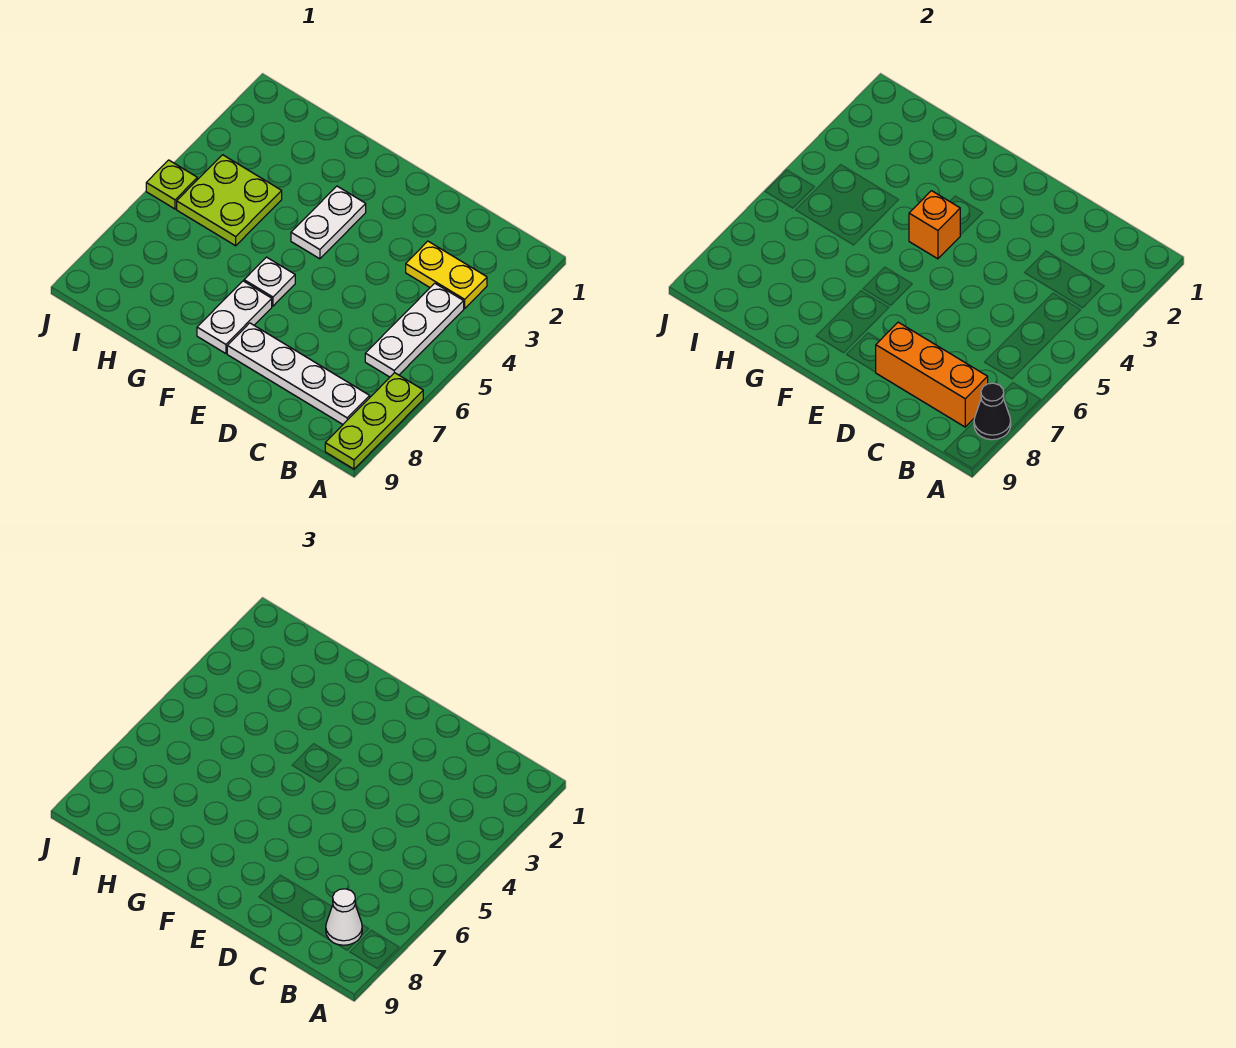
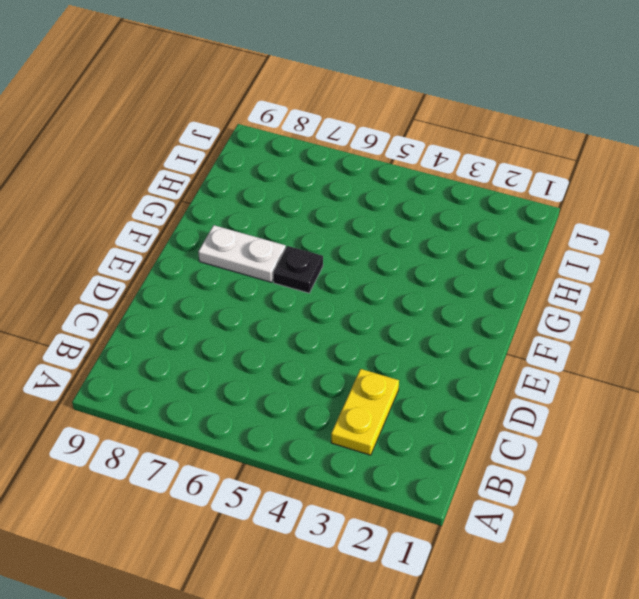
black 1x1 plate [273,246,323,293] -> white 1x1 plate [244,257,295,306]
none -> lime 1x3 plate [325,373,423,469]
none -> white 1x3 plate [365,283,464,377]
none -> white 1x4 plate [227,323,370,424]

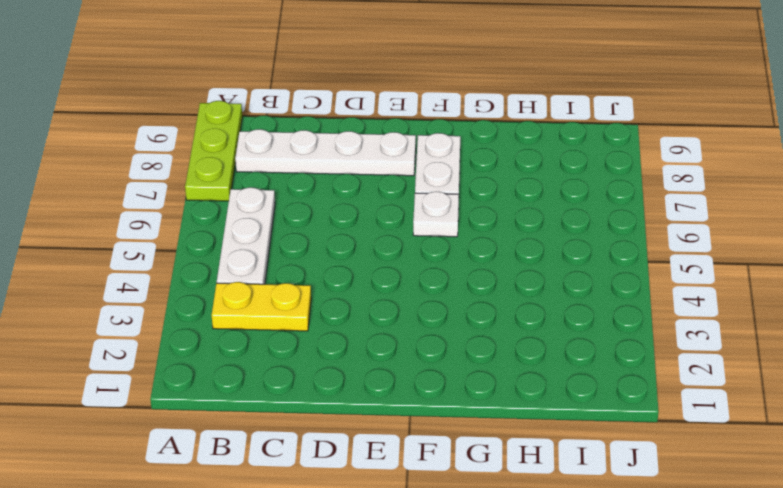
none -> white 1x2 plate [291,186,366,259]
none -> lime 2x2 plate [177,155,282,246]
none -> lime 1x1 plate [146,160,197,209]

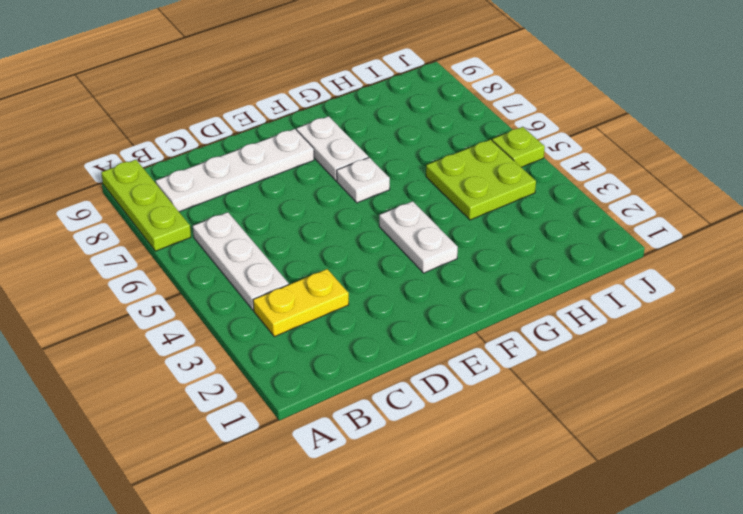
none -> black 1x1 cone [974,383,1011,440]
none -> orange 1x3 brick [876,322,988,427]
none -> orange 1x1 brick [909,191,960,259]

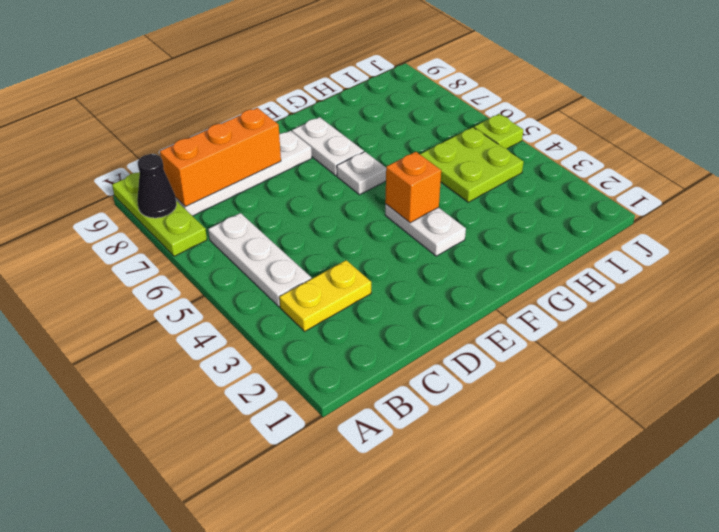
none -> white 1x1 cone [326,889,362,945]

